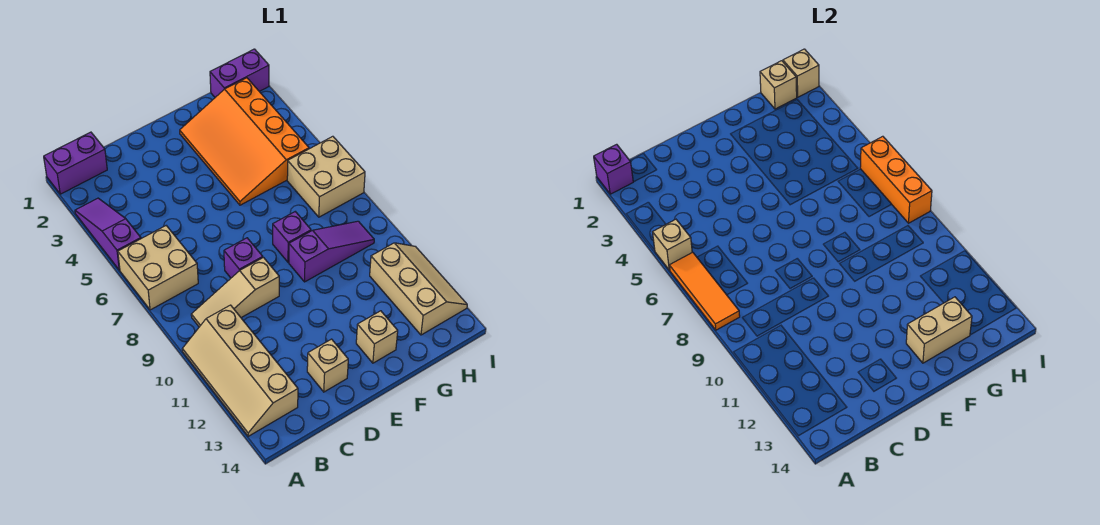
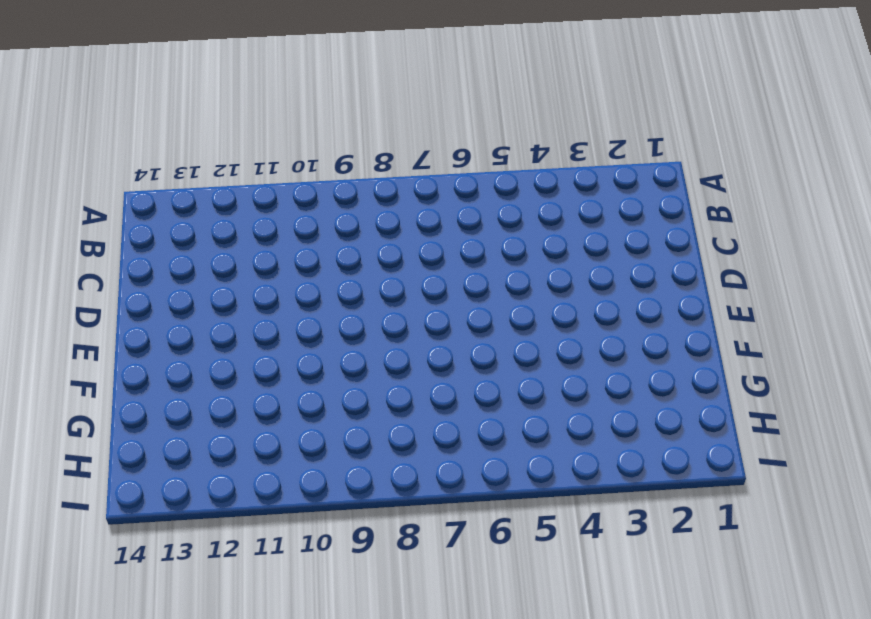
none -> purple 1x2 brick [44,132,107,194]
none -> purple 1x3 slope [75,198,141,270]
none -> tan 2x2 brick [118,226,198,310]

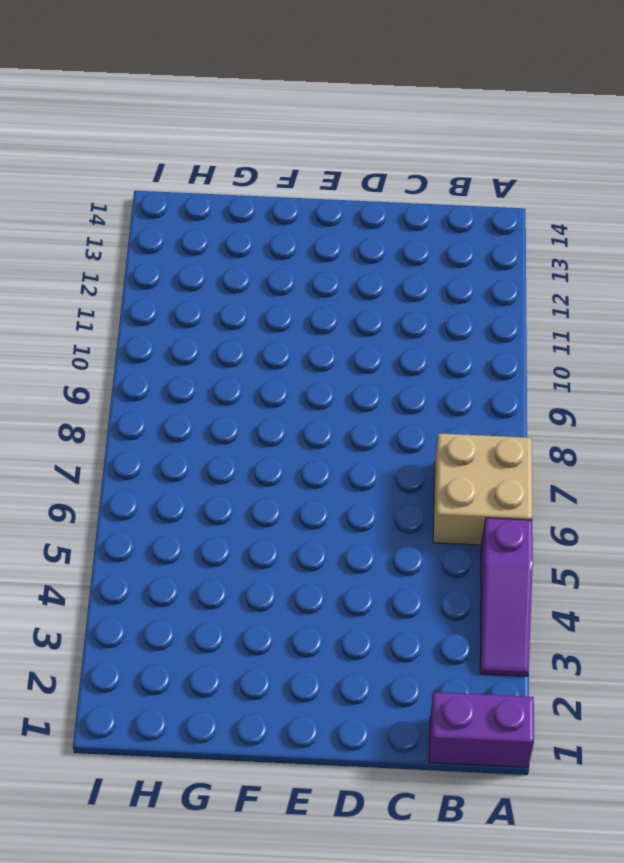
none -> tan 2x4 slope [182,305,298,436]
none -> tan 1x3 slope [191,258,279,327]
none -> purple 1x1 brick [224,238,263,278]

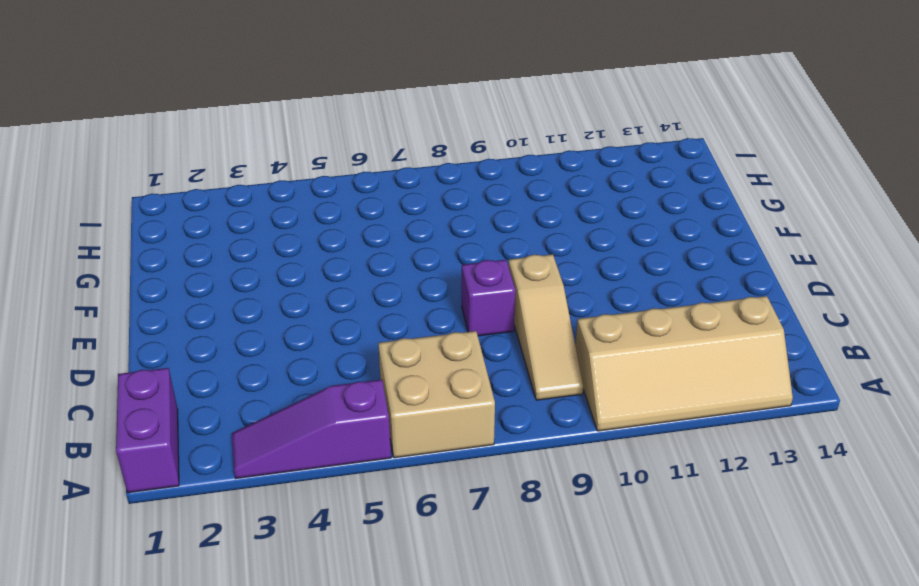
none -> tan 1x1 brick [307,339,348,392]
none -> orange 3x4 slope [180,78,309,205]
none -> purple 1x1 brick [273,212,311,262]

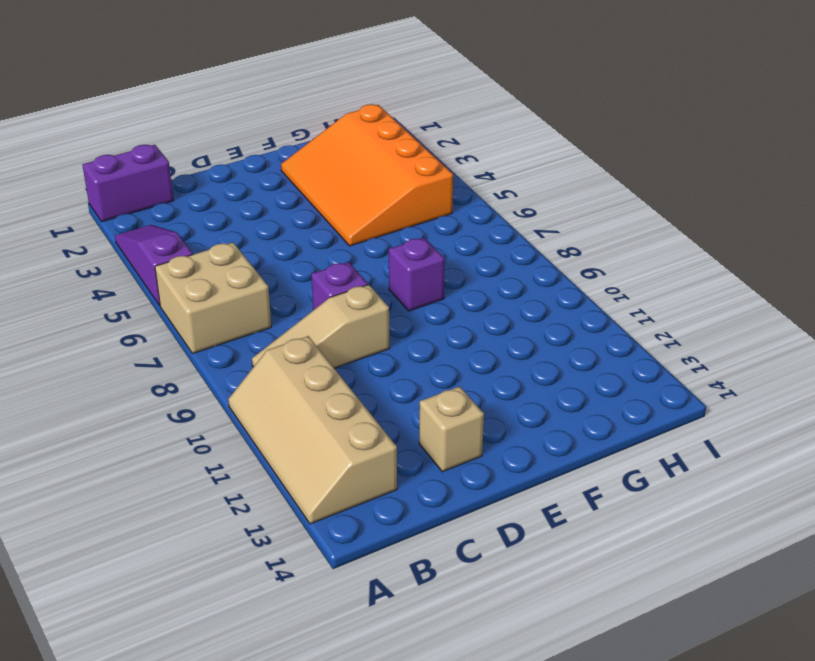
none -> purple 1x3 slope [289,221,374,282]
none -> tan 1x1 brick [356,311,398,363]
none -> purple 1x2 brick [210,49,269,97]

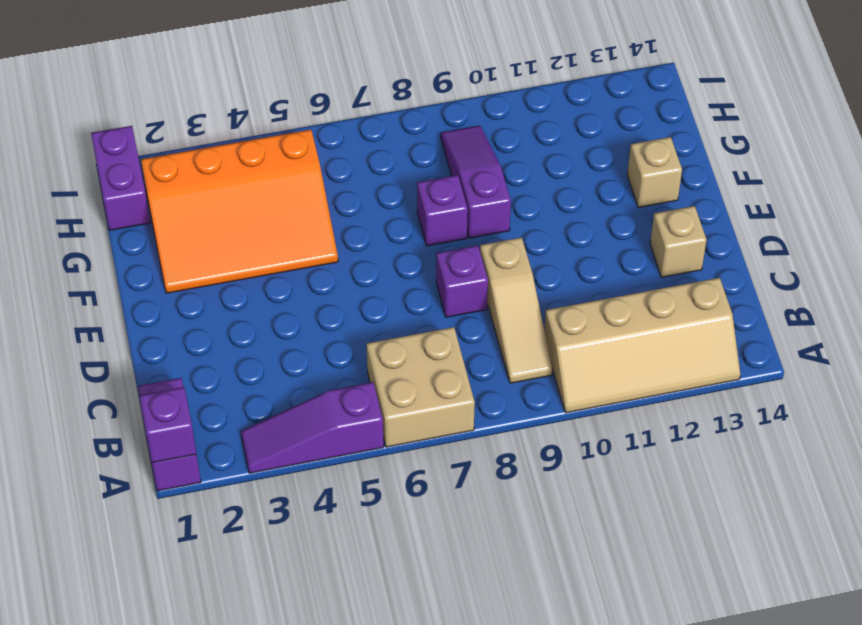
none -> tan 2x2 brick [287,136,365,217]
none -> tan 2x3 slope [370,243,467,335]
none -> tan 1x1 brick [653,219,692,270]

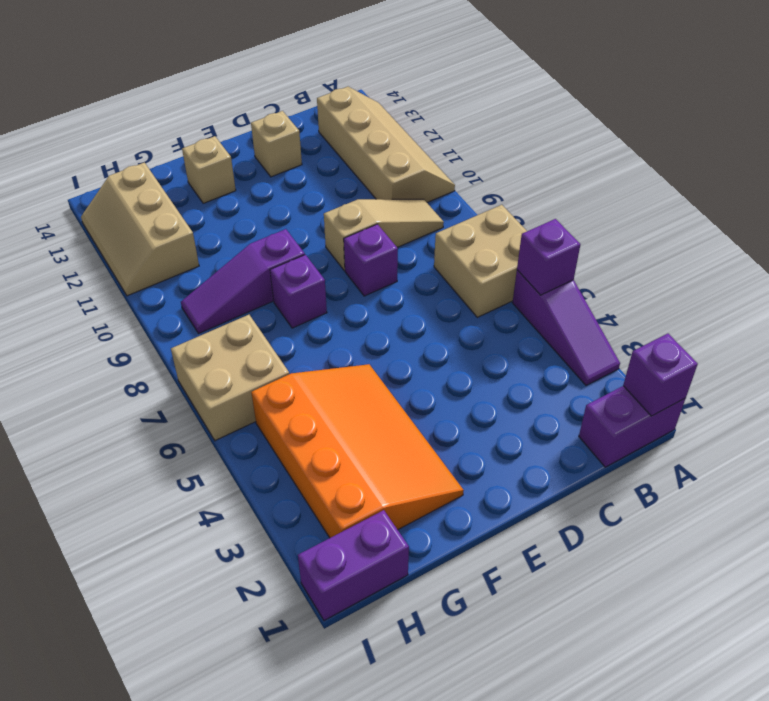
purple 1x1 brick [517,219,580,295] -> tan 1x1 brick [653,219,692,270]
none -> orange 1x3 tile [669,252,740,330]
none -> tan 1x2 brick [906,297,972,363]
none -> tan 1x1 brick [760,61,797,109]

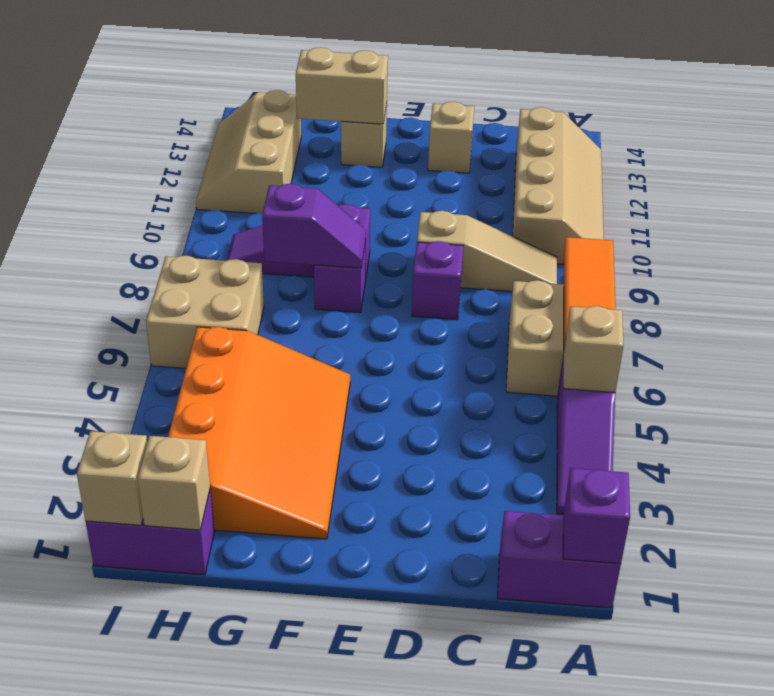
purple 1x2 slope [262,184,366,268] -> none
none -> orange 1x3 brick [860,136,932,223]

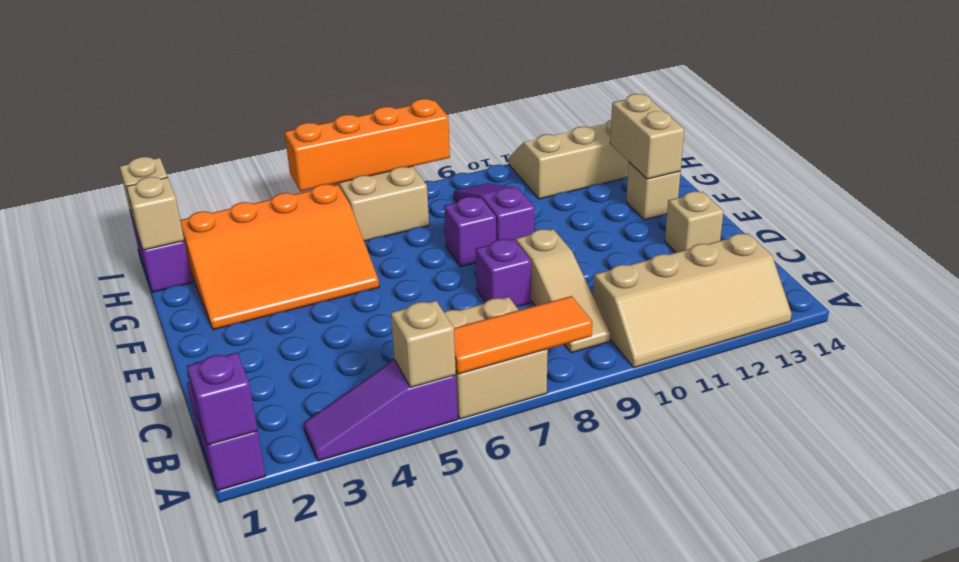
orange 1x4 brick [285,99,450,191] -> orange 1x3 brick [860,136,932,223]

